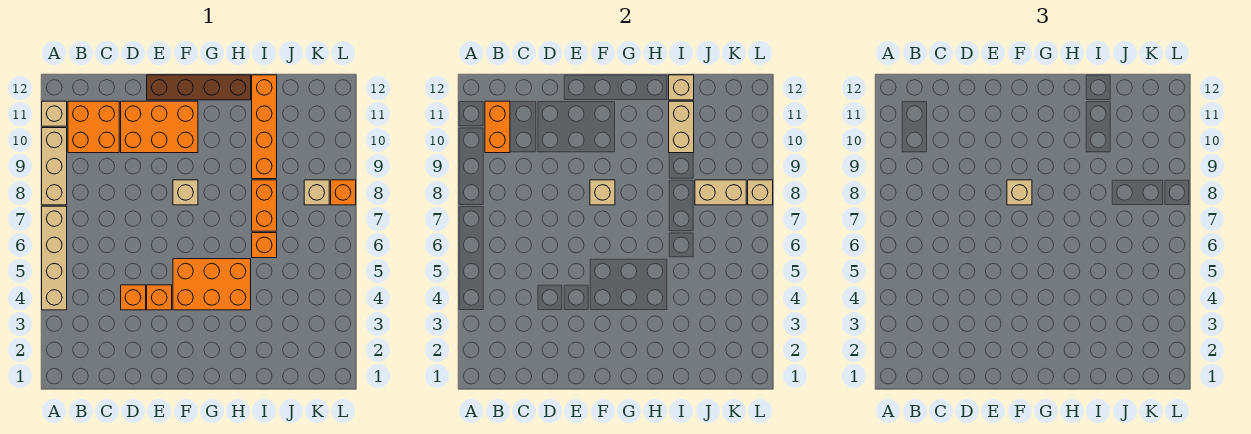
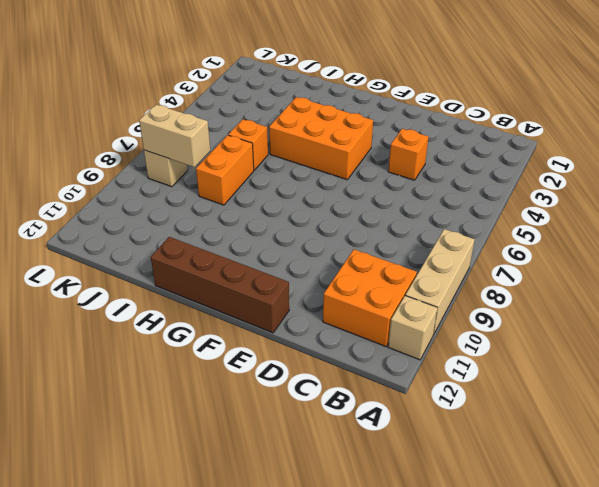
none -> tan 1x4 brick [42,206,67,310]
none -> orange 2x3 brick [121,101,198,153]
none -> orange 1x1 brick [147,285,172,310]

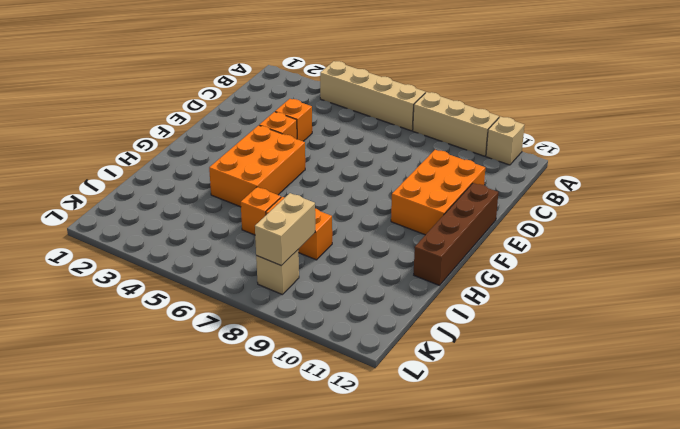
none -> orange 2x2 brick [68,101,119,153]
none -> tan 1x1 brick [173,180,198,205]
none -> orange 1x4 brick [252,75,277,179]

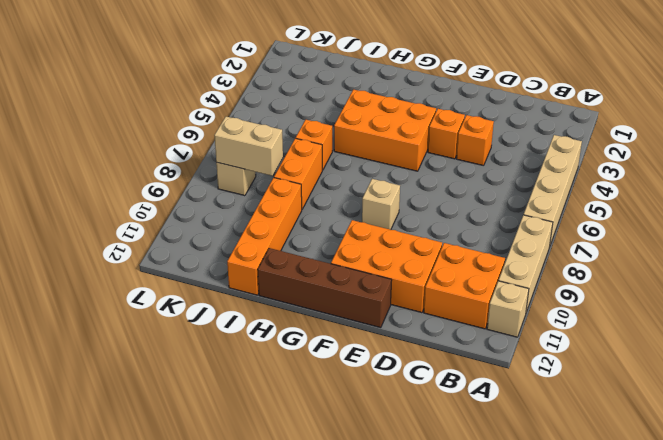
none -> orange 1x1 brick [331,180,356,205]
none -> orange 1x2 brick [485,101,510,153]
none -> tan 1x1 brick [590,180,615,205]

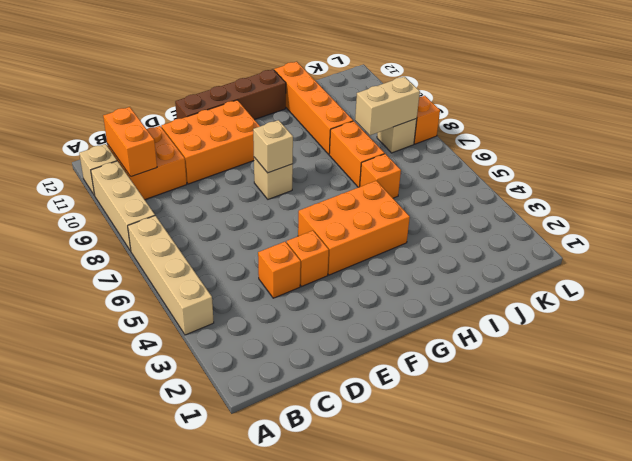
none -> tan 1x2 brick [669,101,694,153]
none -> tan 1x1 brick [669,75,694,100]
none -> tan 1x1 brick [748,180,773,205]

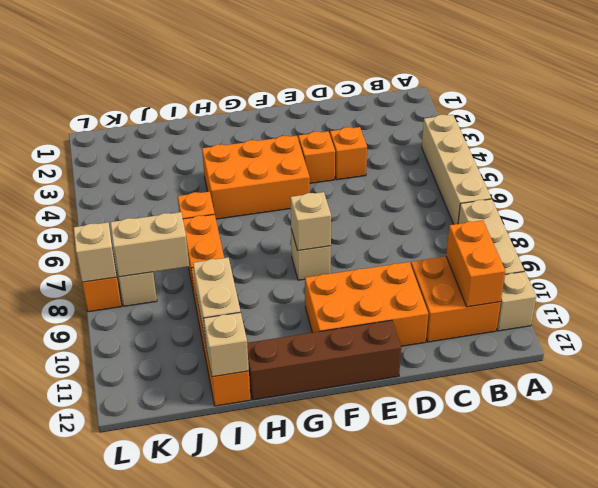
none -> tan 1x1 brick [1007,180,1032,205]

